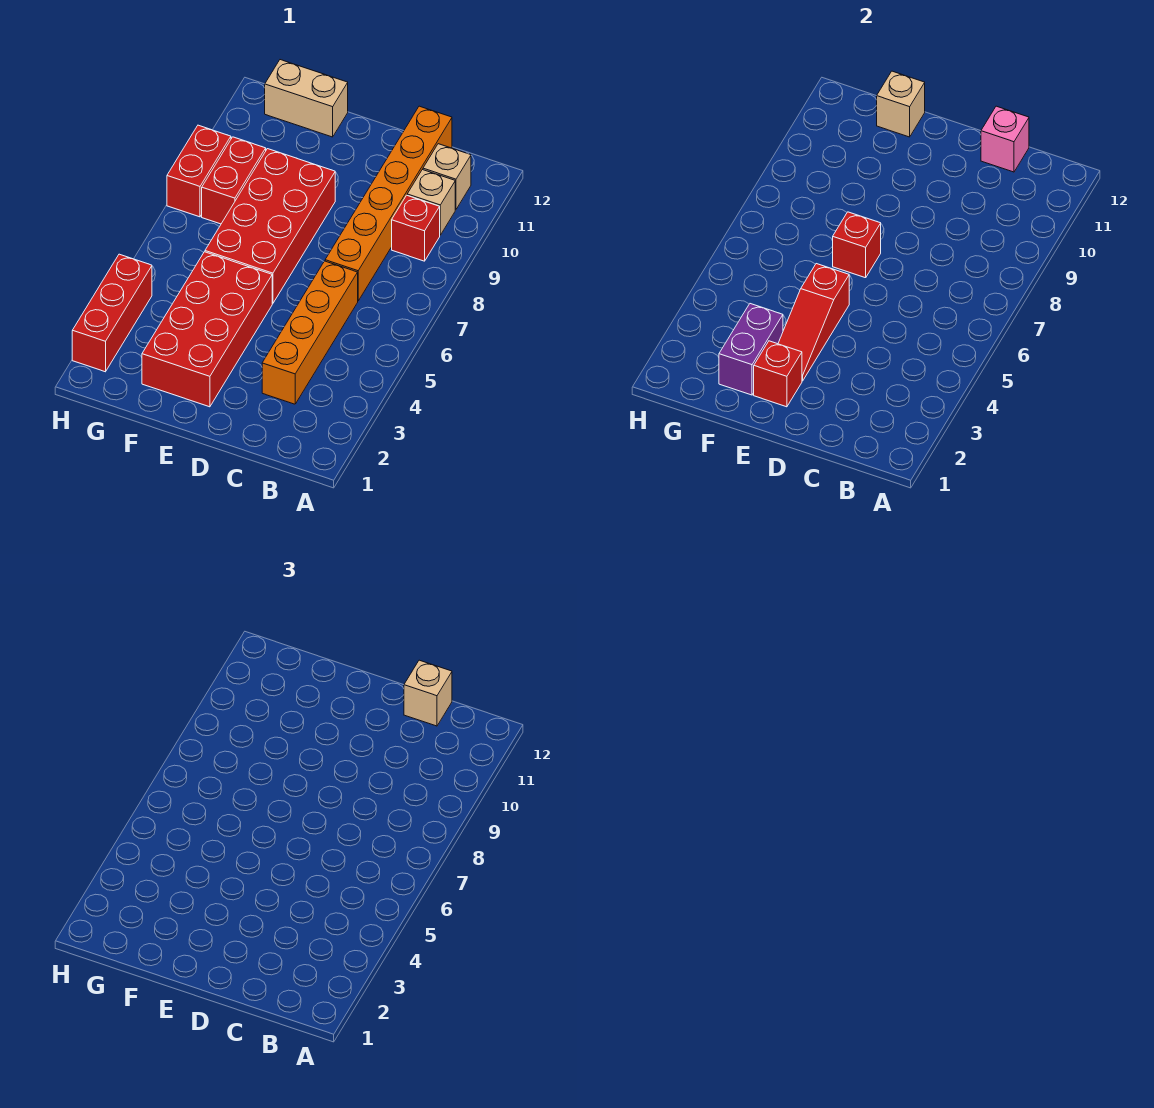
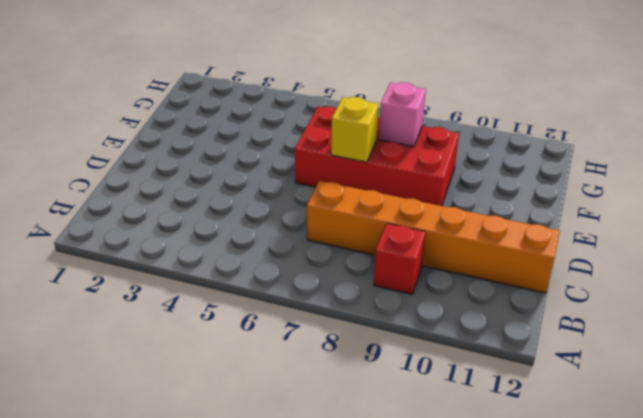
yellow 1x1 brick [331,97,378,162] -> red 1x1 brick [833,212,881,278]
pink 1x1 brick [379,82,426,146] -> pink 1x1 brick moved to [981,106,1029,172]
none -> tan 1x1 brick [407,170,455,235]
none -> tan 1x1 brick [423,144,471,210]
none -> orange 1x4 brick [262,261,358,404]

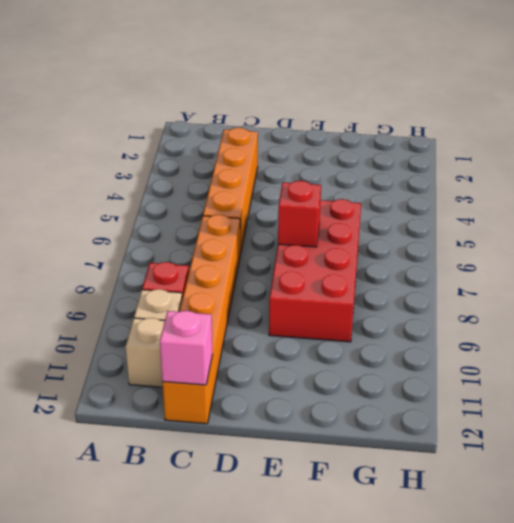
none -> red 2x4 brick [142,252,272,407]
none -> tan 1x2 brick [265,60,348,137]
none -> red 1x2 brick [202,137,266,224]

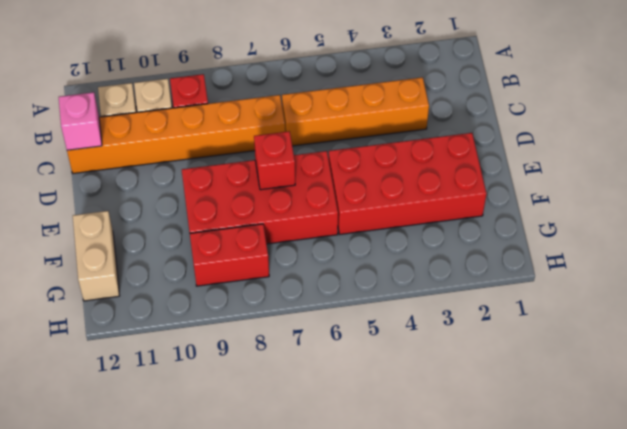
none -> red 1x3 brick [72,254,152,372]
none -> red 1x2 brick [167,125,231,217]
none -> red 1x1 brick [754,341,802,407]

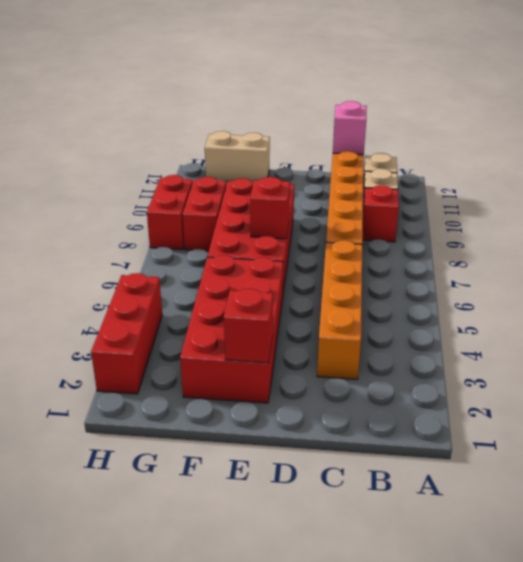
none -> red 1x3 slope [778,264,849,381]
none -> purple 1x2 brick [719,304,783,395]
none -> tan 1x1 brick [877,71,925,137]

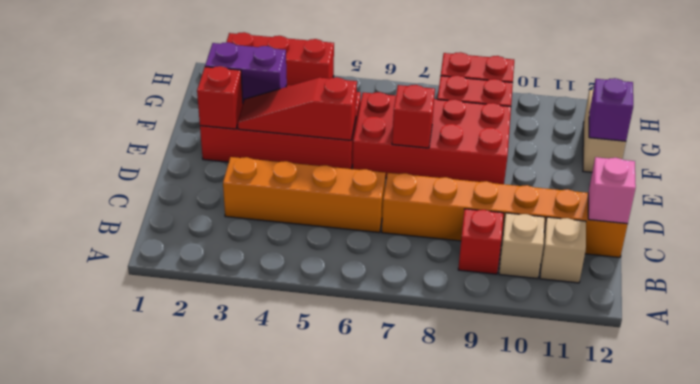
purple 1x1 brick [589,78,633,141] -> tan 1x1 brick [877,71,925,137]
none -> tan 1x1 brick [404,660,452,726]

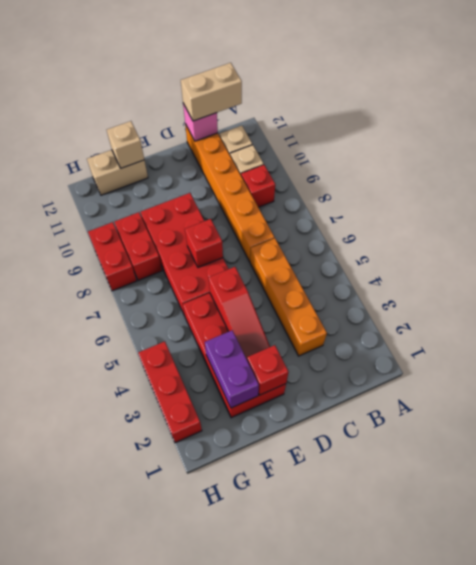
tan 1x2 brick [181,63,242,121] -> tan 1x1 brick [404,660,452,726]

